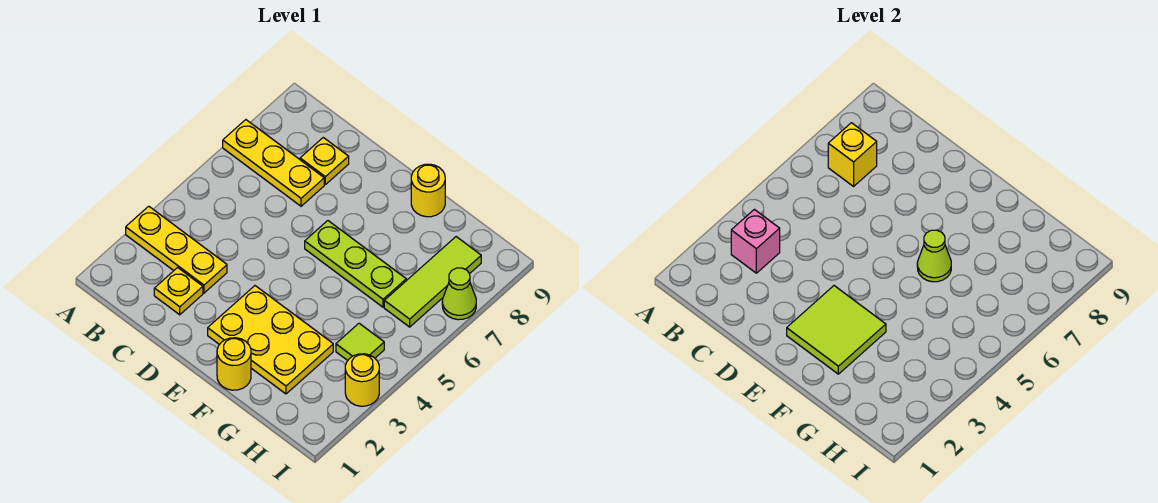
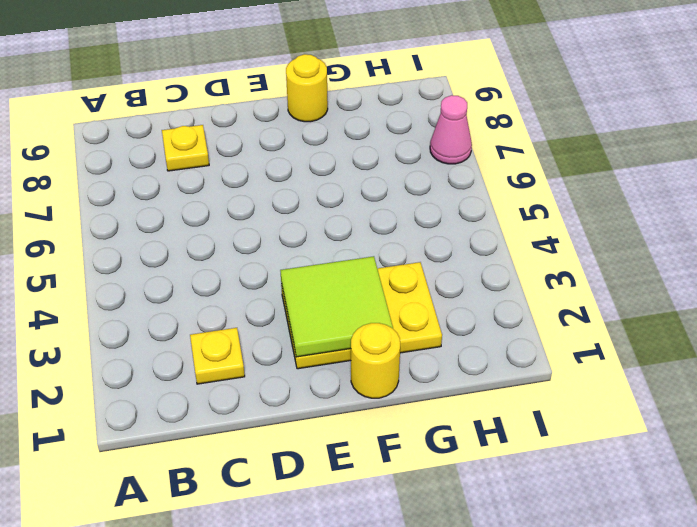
pink 1x1 cone [430,95,472,164] -> lime 1x1 cone [442,268,476,320]
none -> yellow 1x3 plate [126,206,227,293]
none -> yellow 1x3 plate [223,120,324,206]
none -> lime 1x3 plate [305,221,406,307]

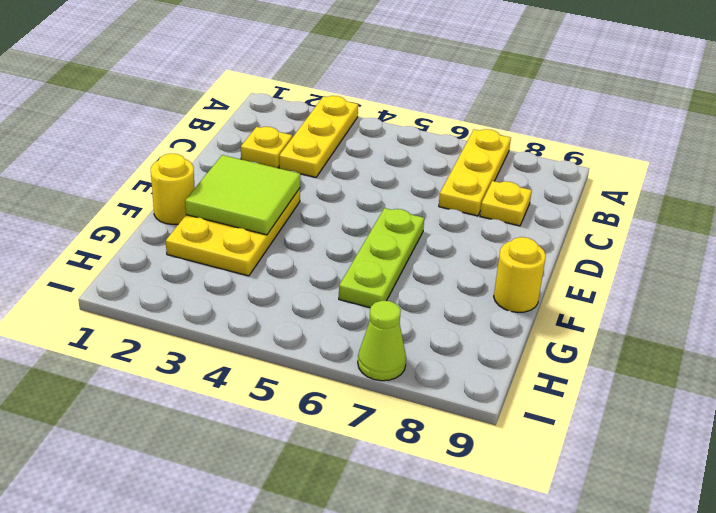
none -> lime 1x1 tile [336,323,384,360]
none -> lime 1x3 tile [384,237,481,327]
none -> yellow 1x1 round brick [345,354,379,406]

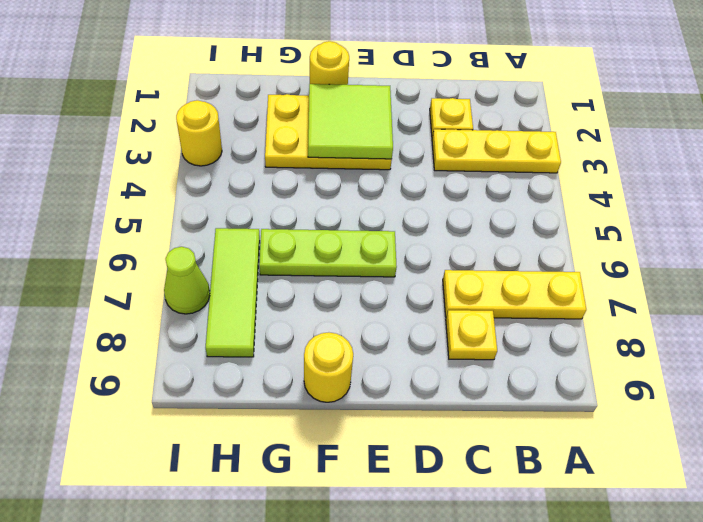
none -> lime 1x1 tile [336,323,384,360]
none -> pink 1x1 brick [731,209,780,273]
none -> yellow 1x1 brick [828,123,877,186]

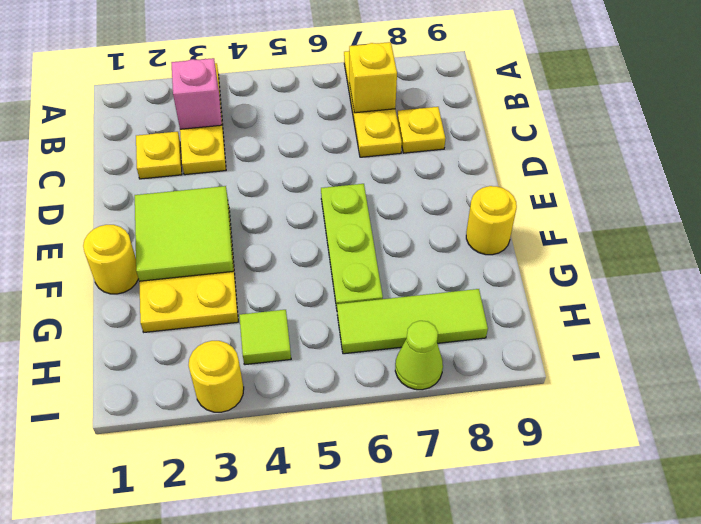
none -> lime 1x1 cone [917,230,951,282]

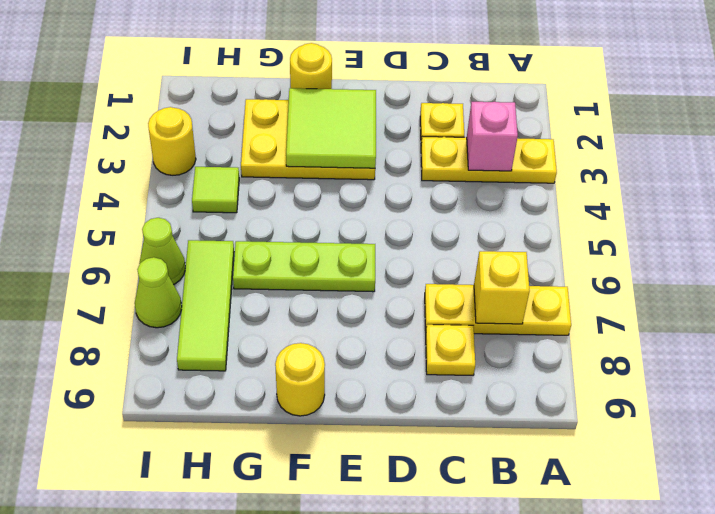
lime 1x1 cone [139,218,185,284] -> lime 1x1 cone moved to [917,230,951,282]

